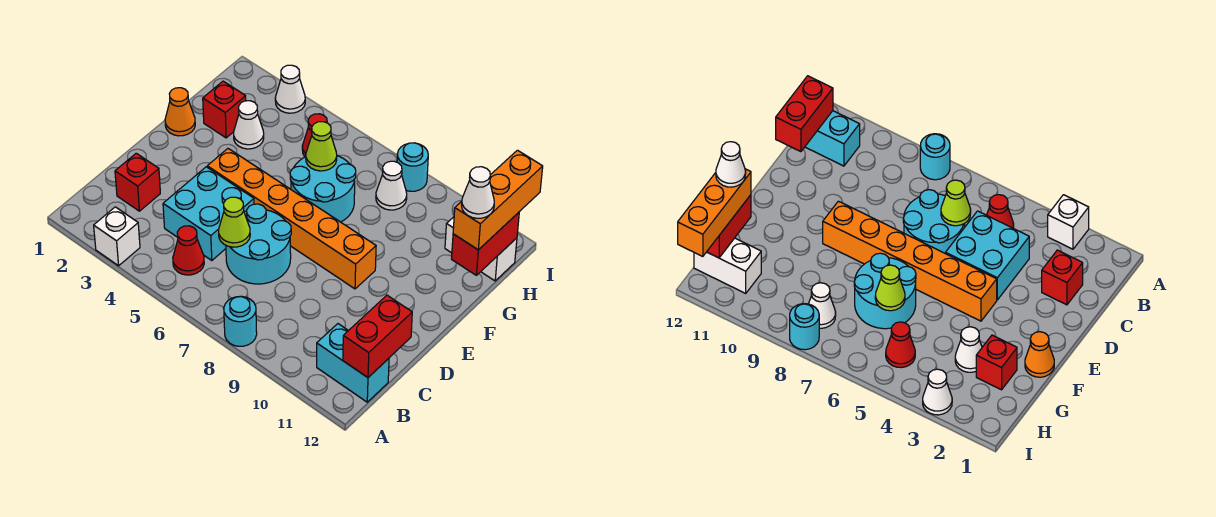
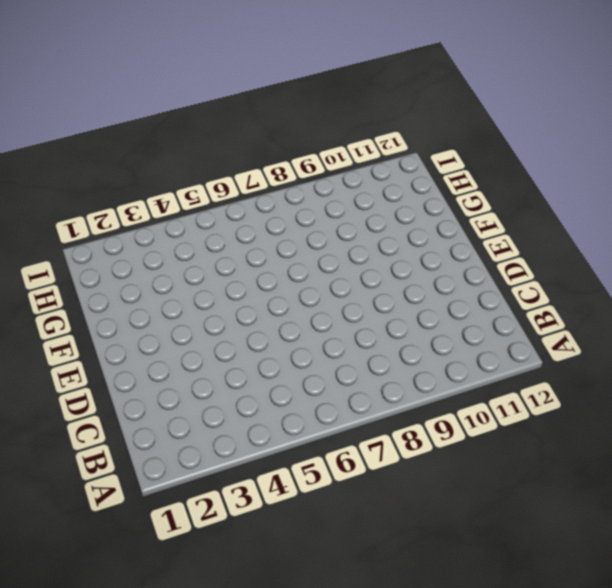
none -> white 1x1 brick [94,207,140,266]
none -> cyan 1x1 round brick [224,296,257,346]
none -> red 1x1 cone [173,226,204,275]

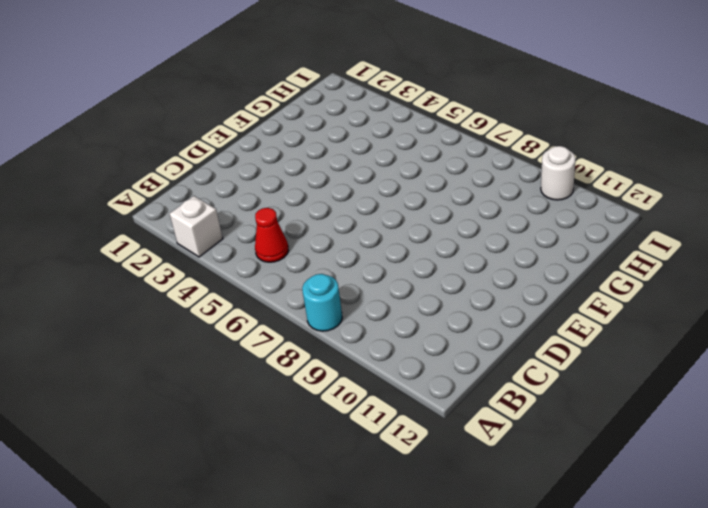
white 1x1 round brick [541,146,576,200] -> none
none -> cyan 1x2 brick [317,324,389,402]
none -> red 1x1 brick [115,153,160,211]
none -> cyan 2x2 brick [163,167,254,261]

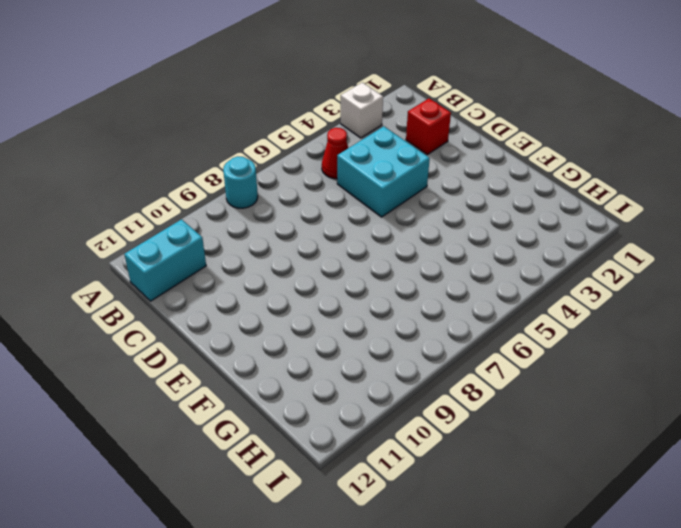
none -> cyan 2x2 round brick [226,204,291,284]
none -> orange 1x6 brick [207,149,376,289]
none -> orange 1x1 cone [165,88,195,136]

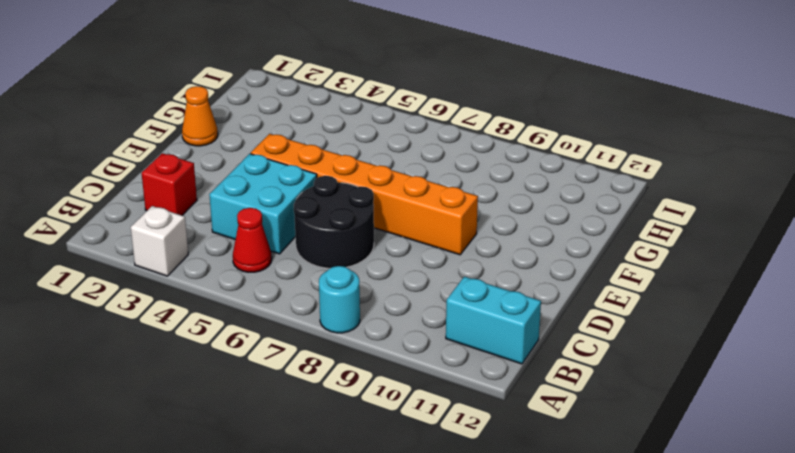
black 2x2 round brick [294,176,374,268] -> cyan 2x2 round brick [226,204,291,284]
none -> cyan 2x2 round brick [290,156,356,222]
none -> red 1x1 brick [203,81,246,138]
none -> white 1x1 cone [234,101,264,149]

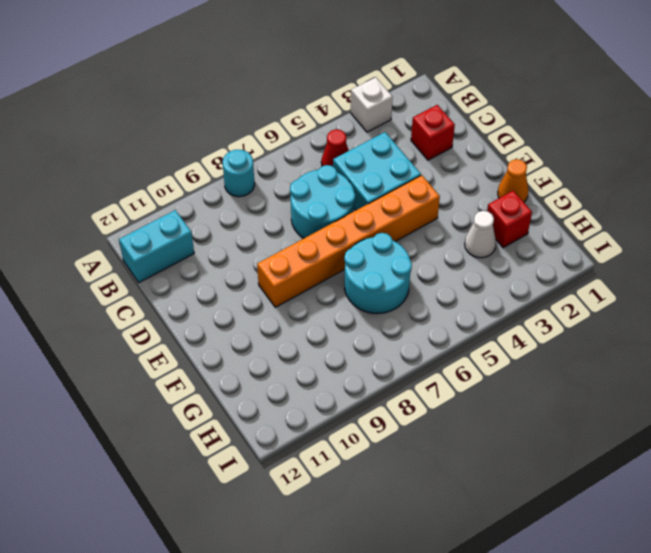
none -> red 1x1 cone [302,114,327,157]
none -> white 1x1 cone [376,161,407,210]
none -> white 1x2 brick [445,217,517,281]

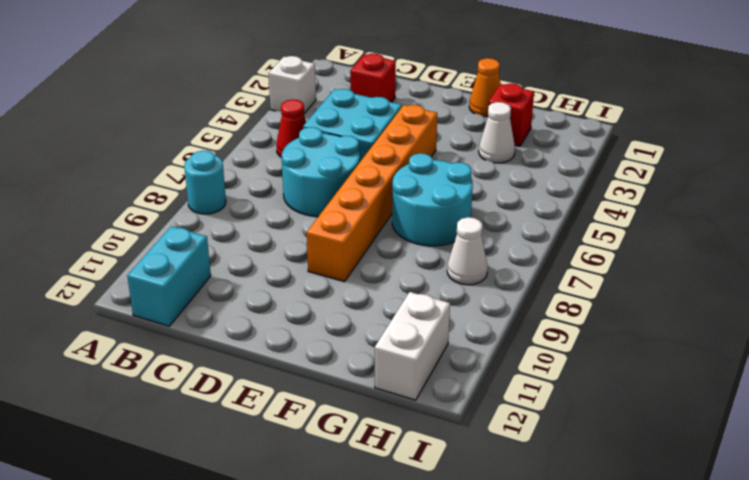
none -> red 1x1 cone [302,114,327,157]
none -> white 1x1 cone [275,65,305,113]
none -> cyan 1x1 round brick [397,143,428,191]

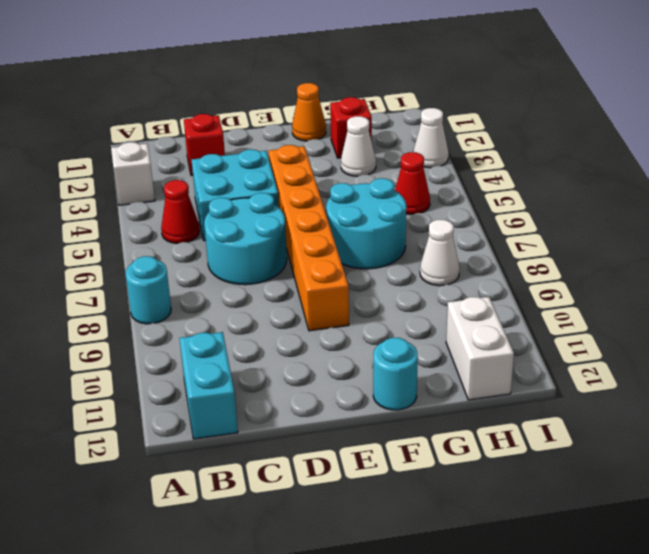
cyan 1x1 round brick [373,338,418,410] -> cyan 1x1 round brick moved to [397,143,428,191]
none -> red 1x2 brick [343,295,412,377]
none -> lime 1x1 cone [219,197,250,247]
none -> lime 1x1 cone [306,122,337,171]

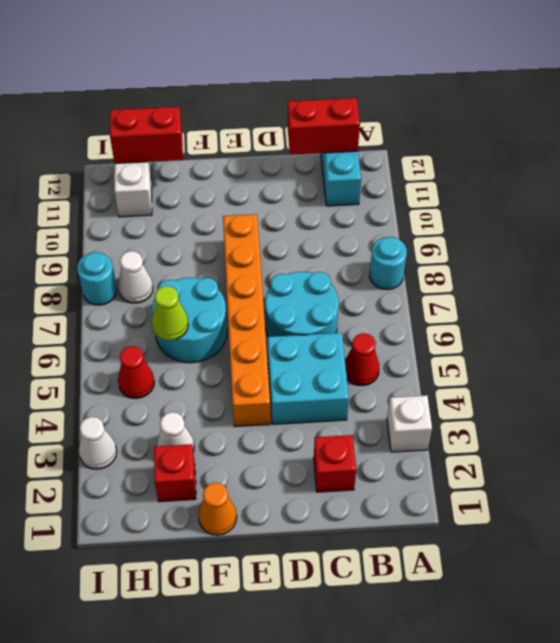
none -> lime 1x1 cone [219,197,250,247]
none -> orange 1x3 brick [453,150,543,250]
none -> white 1x1 cone [462,167,494,218]

